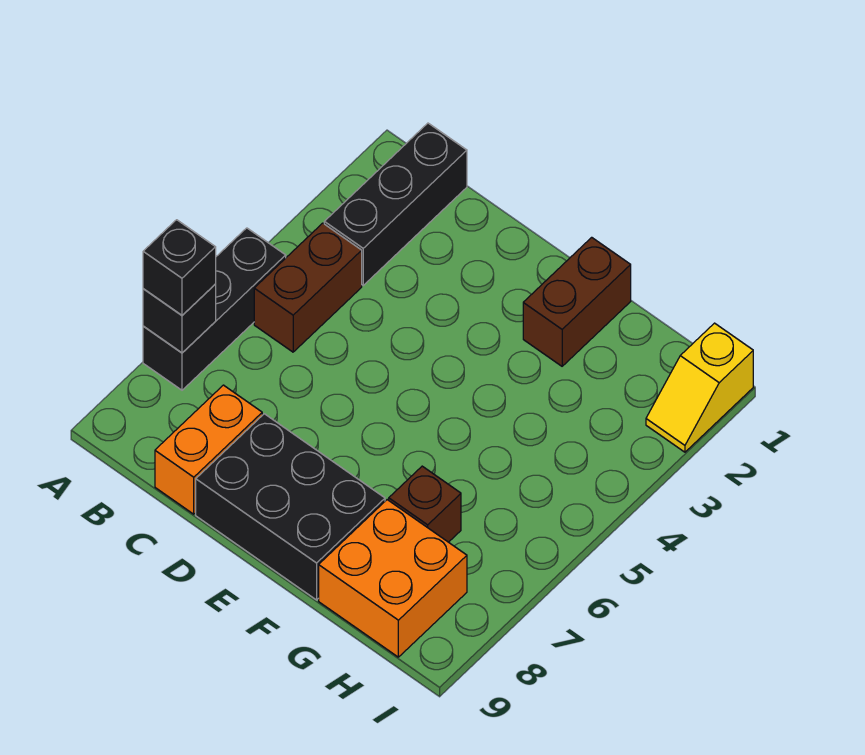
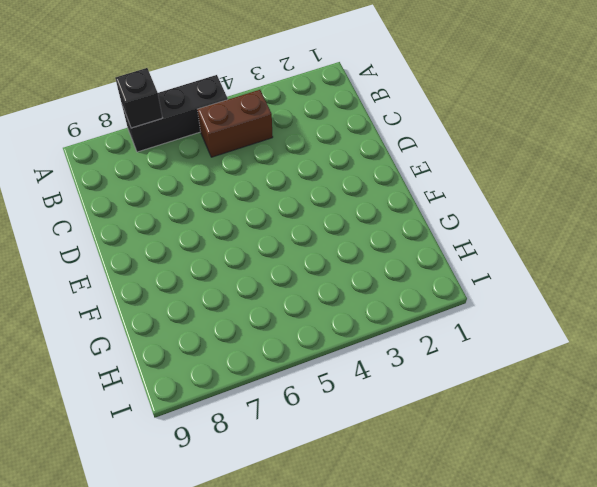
none -> black 1x3 brick [324,123,467,285]
none -> orange 1x2 brick [155,385,262,514]

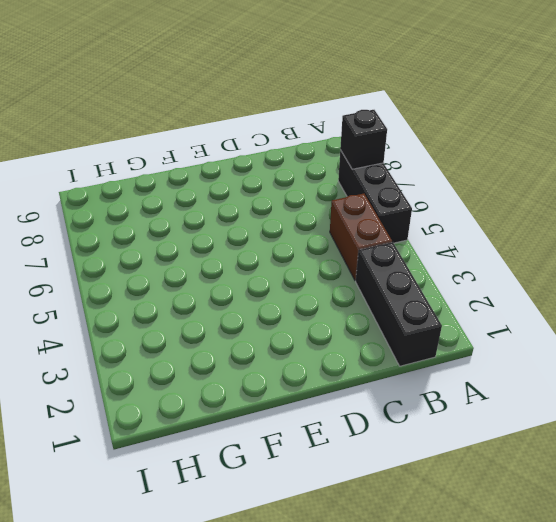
none -> orange 1x2 brick [155,385,262,514]
none -> black 2x3 brick [196,414,385,600]

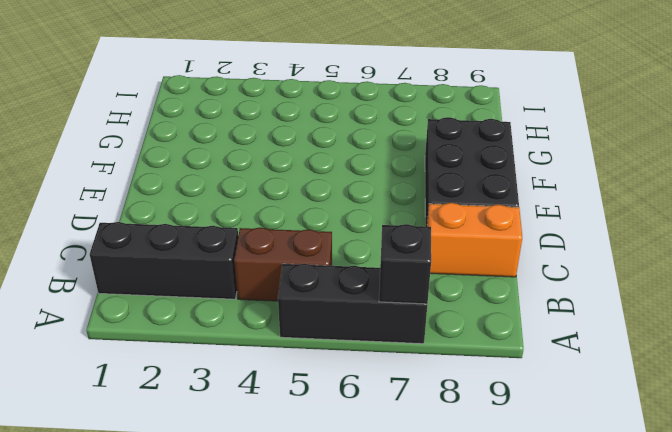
none -> brown 1x2 brick [523,237,631,366]
none -> brown 1x1 brick [389,466,461,542]

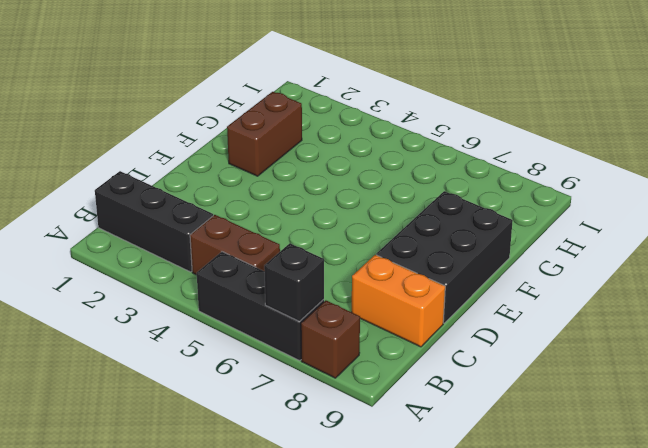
brown 1x1 brick [301,300,360,378] -> brown 1x1 brick moved to [389,466,461,542]
brown 1x2 brick [227,92,302,176] -> brown 1x2 brick turned to [523,237,631,366]
none -> orange 2x2 brick [319,500,467,657]
none -> yellow 1x2 slope [646,323,753,452]

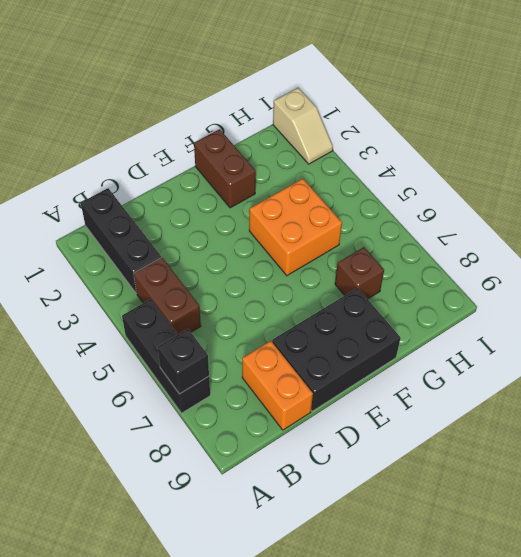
orange 2x2 brick [249,179,342,276] -> orange 2x2 brick moved to [319,500,467,657]
tan 1x2 slope [273,88,333,164] -> yellow 1x2 slope [646,323,753,452]
none -> black 1x1 brick [143,220,216,315]

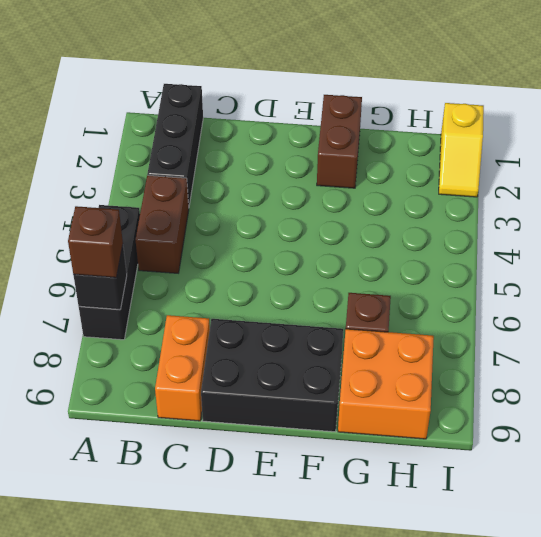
brown 1x1 brick [68,206,123,278] -> black 1x1 brick [143,220,216,315]

